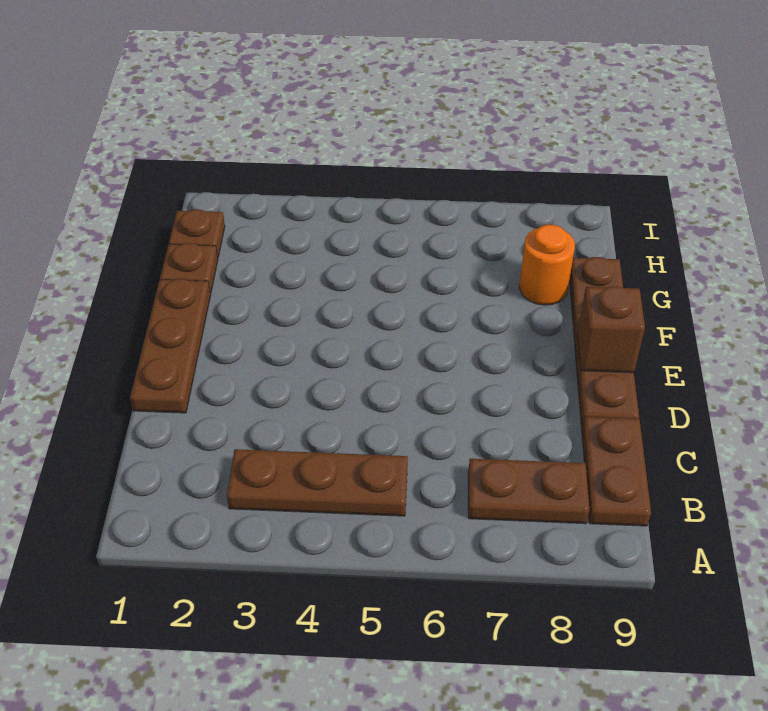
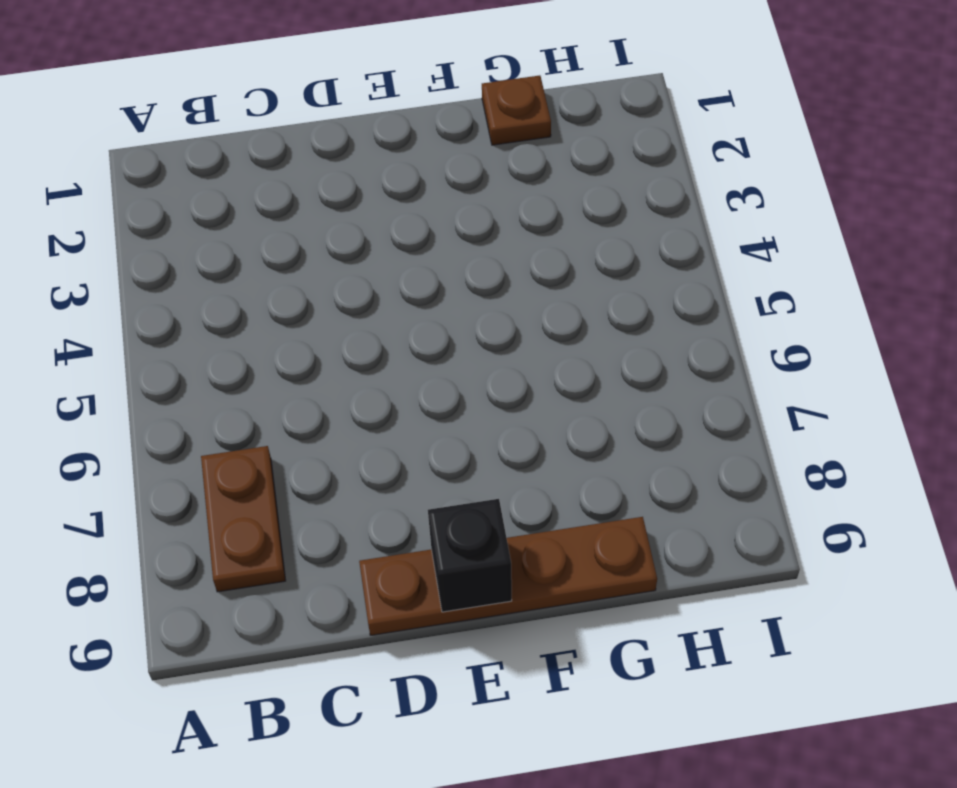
black 1x1 brick [428,499,512,612] -> brown 1x1 brick [578,286,645,373]
none -> brown 1x3 plate [227,449,408,516]
none -> brown 1x2 plate [582,417,651,526]

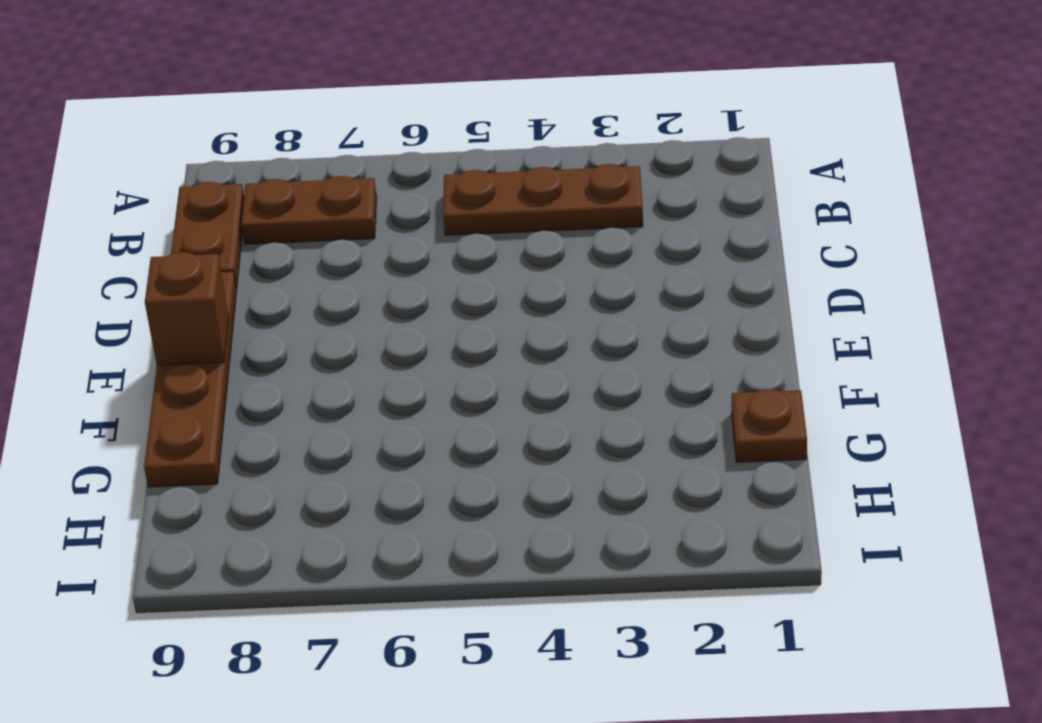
none -> brown 1x3 plate [130,279,211,413]
none -> orange 1x1 round brick [519,225,575,305]

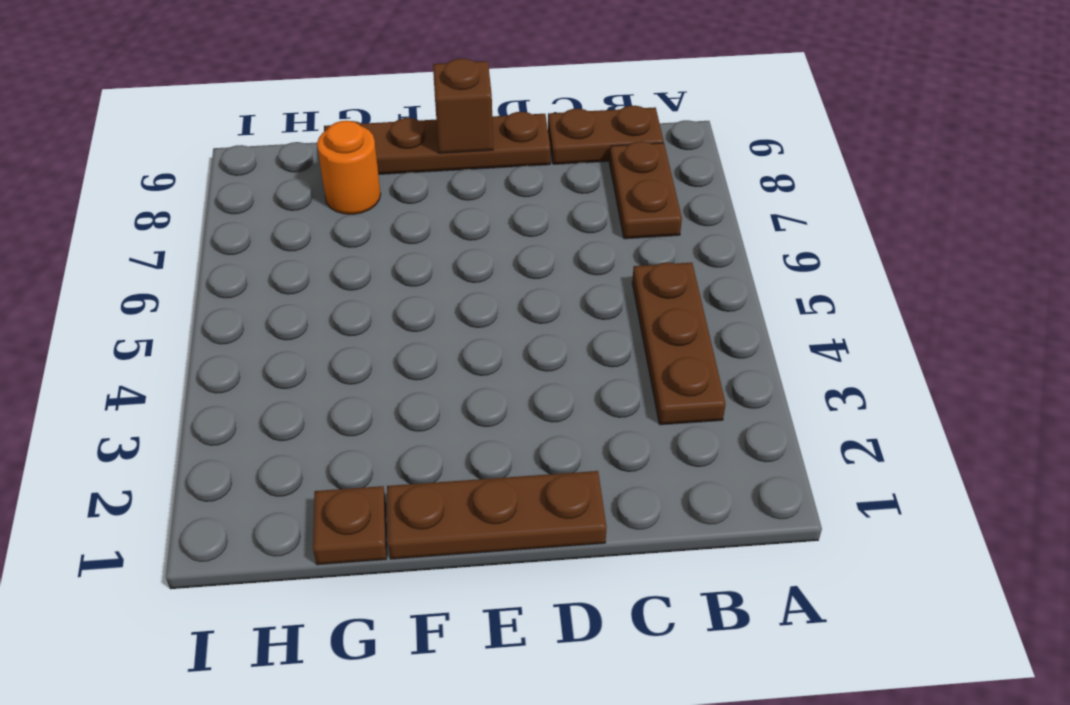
none -> brown 1x1 plate [169,209,225,257]

